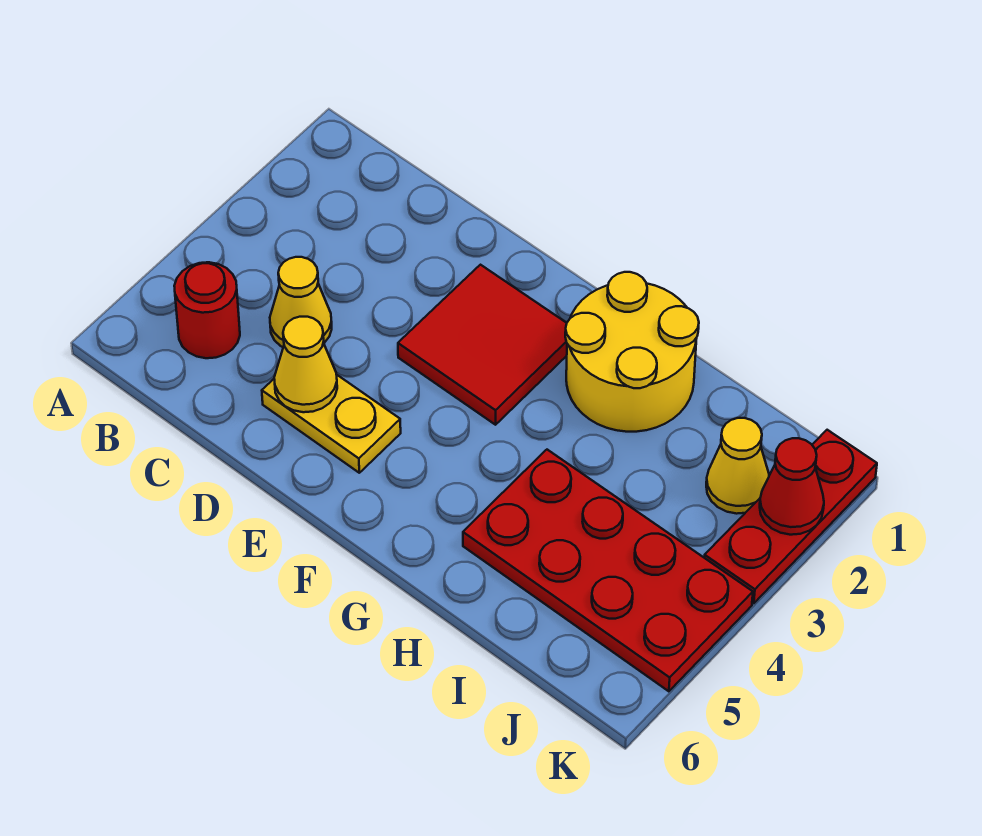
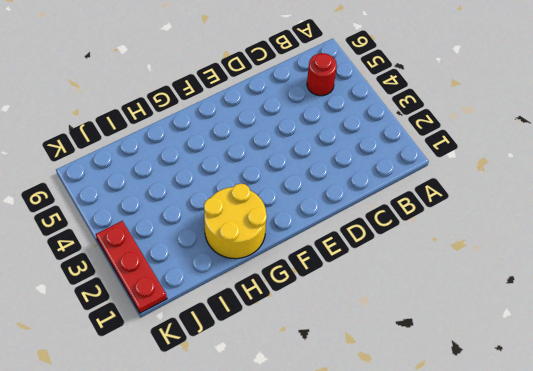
none -> yellow 1x1 cone [270,257,332,347]
none -> yellow 1x2 plate [262,374,401,473]

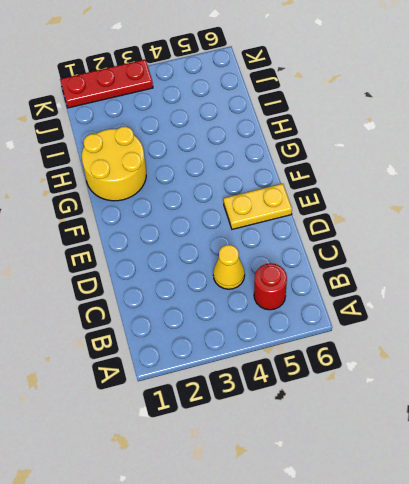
yellow 1x2 plate [223,184,292,229] -> yellow 1x2 plate turned to [262,374,401,473]
none -> red 2x2 tile [398,265,567,425]
none -> red 2x4 plate [463,450,753,691]

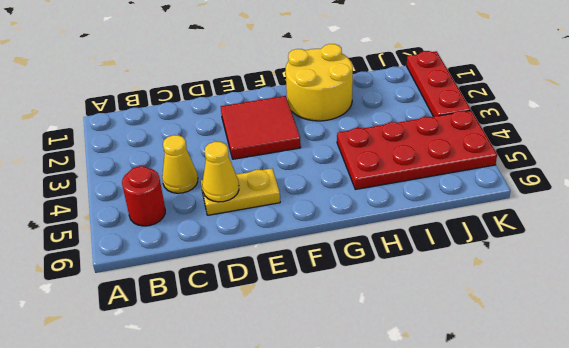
none -> yellow 1x1 cone [706,418,769,514]
none -> red 1x1 cone [760,438,824,535]

